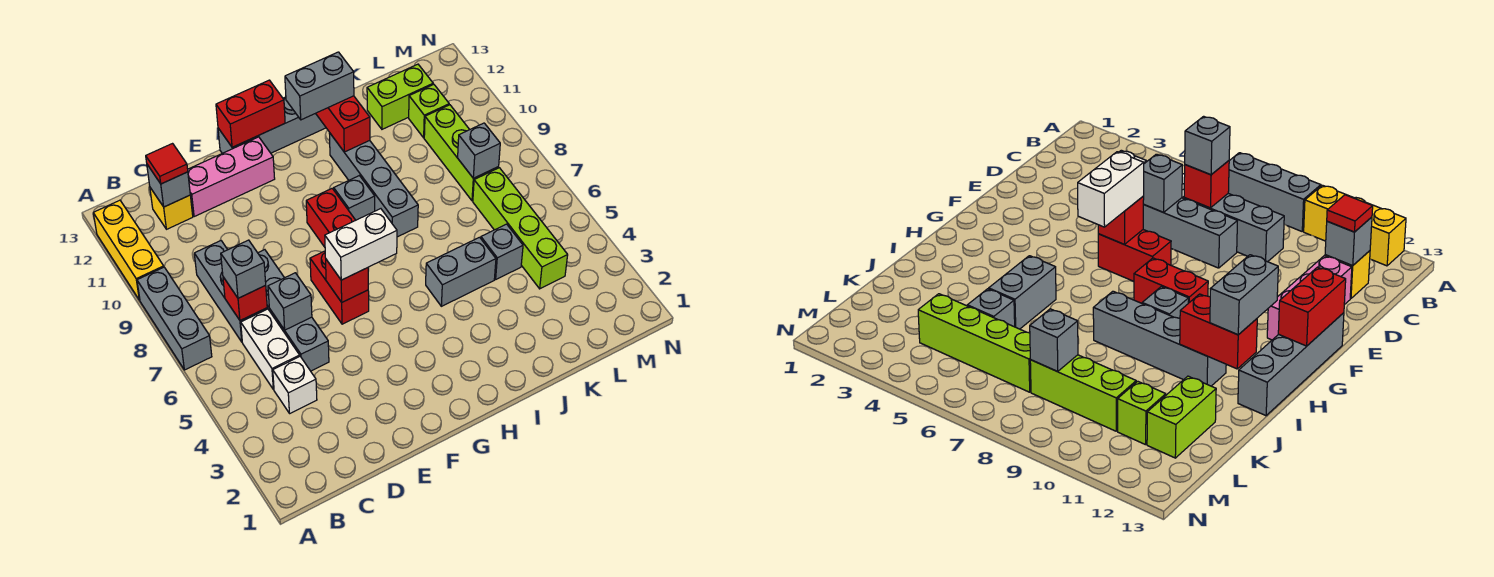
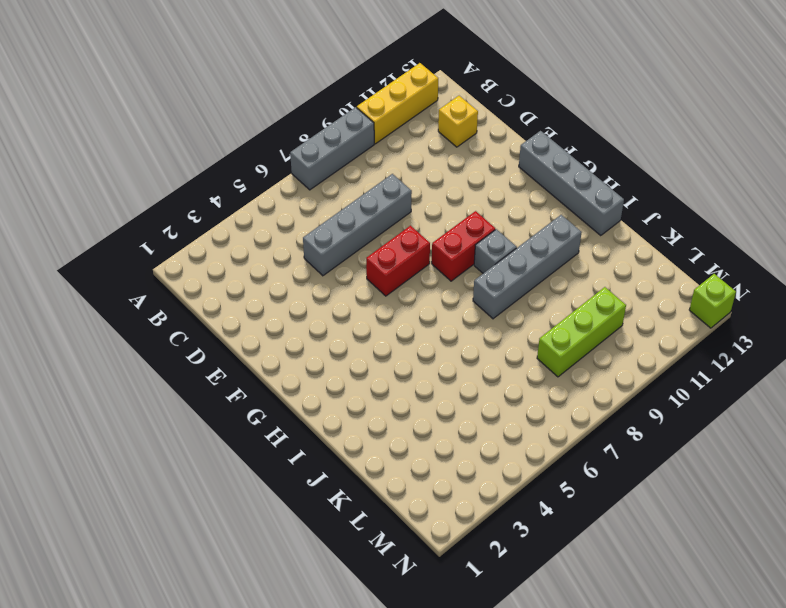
lime 1x1 brick [689,274,736,328] -> lime 1x1 brick moved to [409,84,449,138]
none -> white 1x1 brick [273,357,317,413]
none -> white 1x2 brick [241,309,300,389]
none -> grey 1x3 brick [194,241,267,342]
none -> pink 1x3 brick [188,137,275,217]

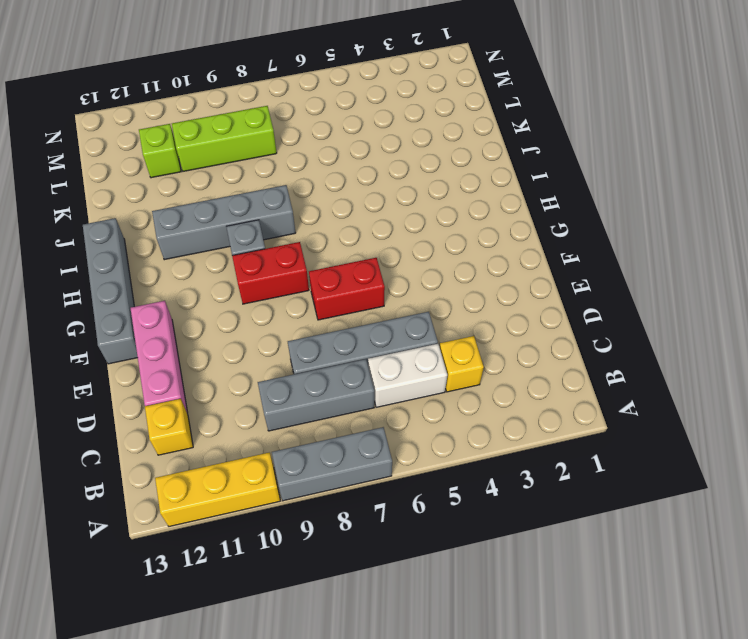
yellow 1x1 brick [440,336,484,392] -> white 1x1 brick [273,357,317,413]
none -> grey 1x2 brick [426,237,496,306]
none -> grey 1x1 brick [481,224,523,279]
none -> lime 1x2 brick [367,64,433,129]
none -> lime 1x4 brick [473,168,568,289]

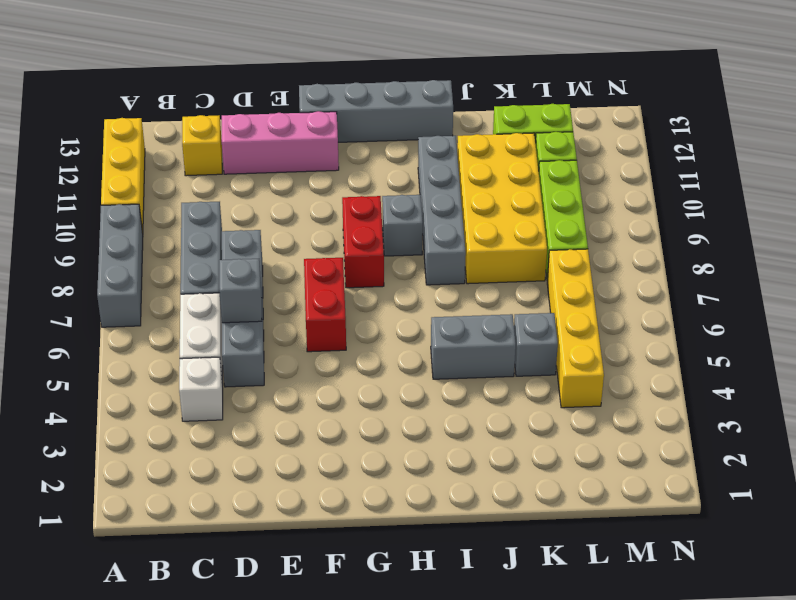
yellow 2x4 brick [457,133,547,284] -> none
yellow 1x4 brick [547,249,604,408] -> lime 1x4 brick [473,168,568,289]
none -> red 1x1 brick [223,277,267,321]
none -> grey 1x1 brick [147,165,190,207]
none -> red 1x1 brick [326,260,368,302]
none -> red 1x2 brick [216,80,285,147]

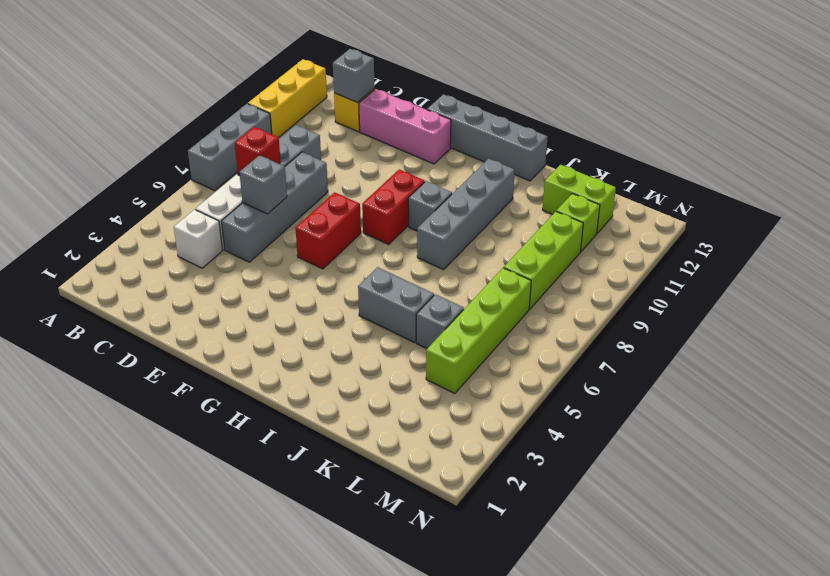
none -> red 1x1 brick [326,260,368,302]
none -> red 1x2 brick [216,80,285,147]
none -> red 1x2 brick [316,96,370,152]
none -> grey 1x1 brick [458,123,500,178]

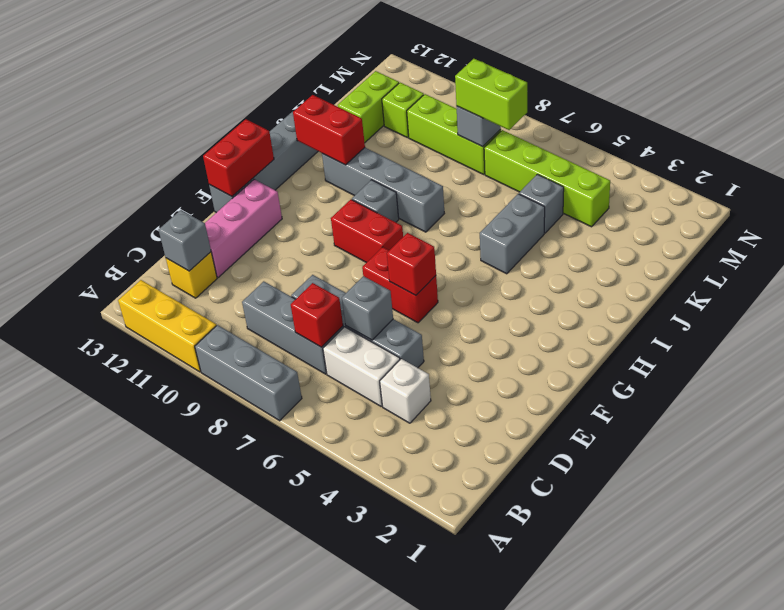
lime 1x2 brick [455,59,527,130] -> none
none -> grey 1x1 brick [221,240,266,298]
none -> red 1x1 tile [146,144,188,184]
none -> white 1x2 brick [325,209,397,280]
none -> grey 1x2 brick [285,52,354,120]

